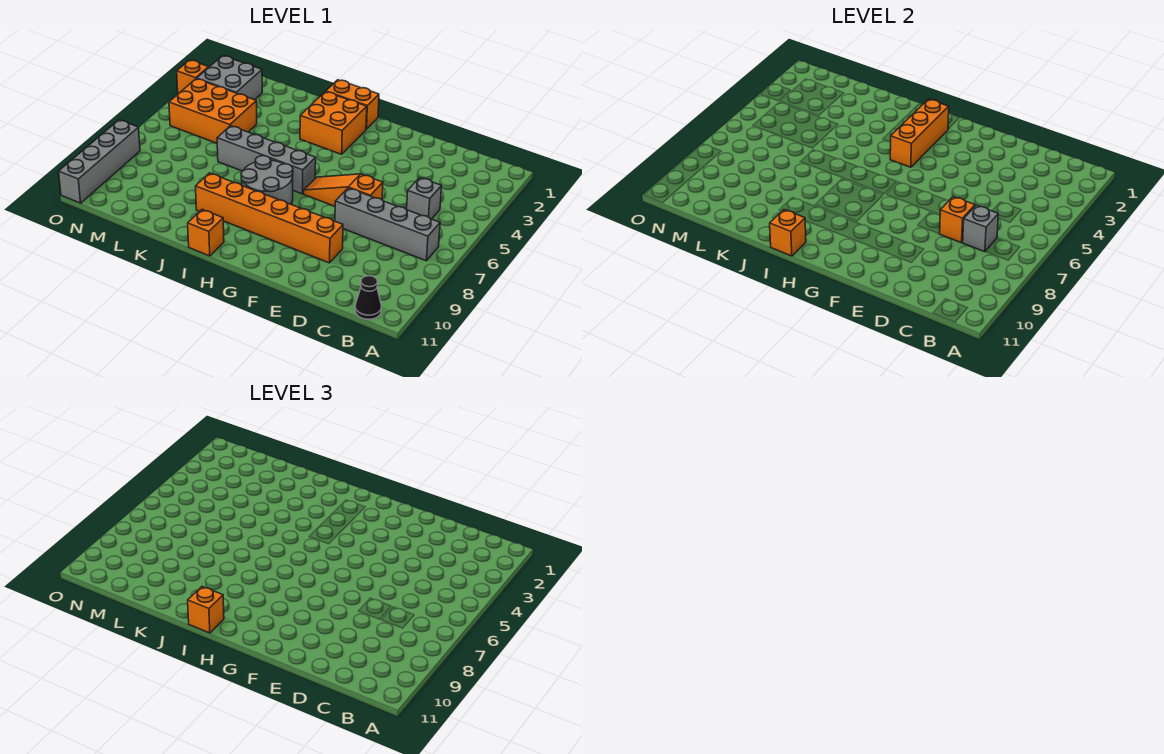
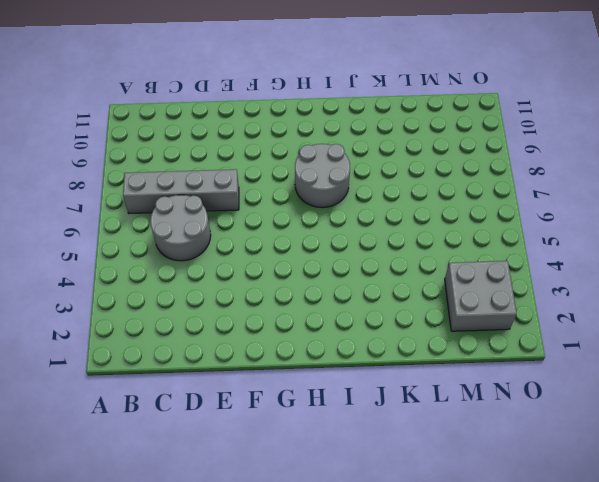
grey 2x2 round brick [150,195,211,261] -> grey 1x1 brick [407,177,442,219]
none -> black 1x1 cone [355,276,382,319]
none -> orange 1x3 slope [304,174,383,206]
none -> orange 1x6 brick [196,173,343,263]

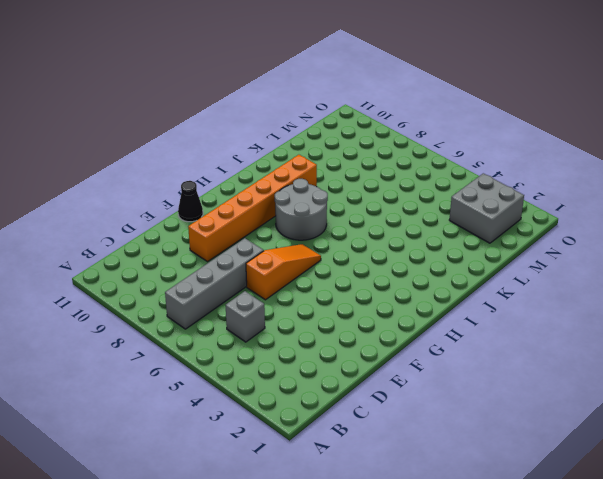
black 1x1 cone [178,181,203,222] -> black 1x1 cone moved to [355,276,382,319]
none -> orange 1x2 brick [326,80,379,129]
none -> orange 2x2 brick [300,92,367,154]
none -> grey 1x4 brick [217,126,316,194]

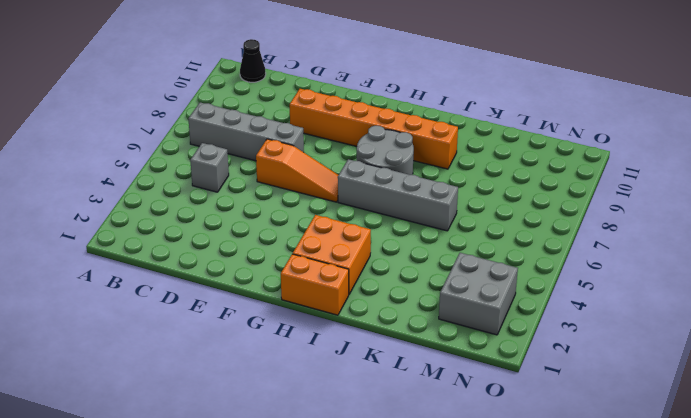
none -> orange 1x1 brick [188,210,224,256]
none -> orange 2x3 brick [169,79,257,143]
none -> orange 1x1 brick [177,60,209,94]

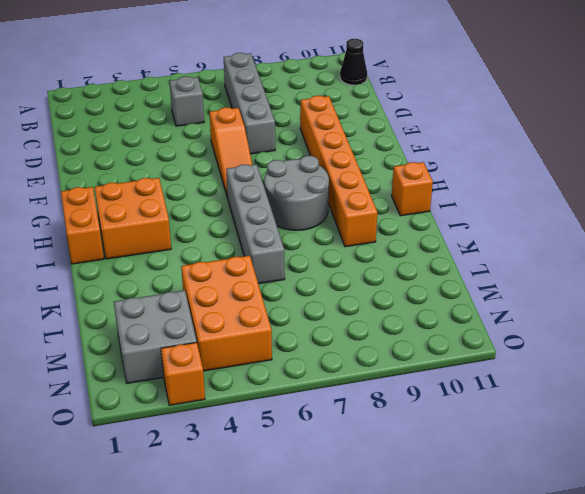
none -> grey 1x4 brick [59,120,140,203]
none -> grey 1x1 brick [963,205,998,252]
none -> orange 1x1 brick [940,197,975,243]

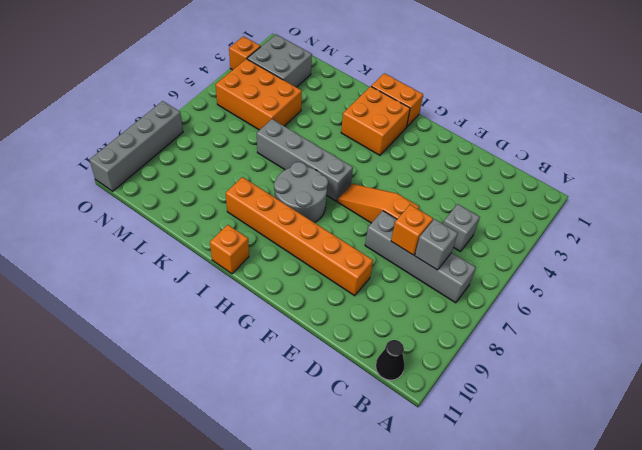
none -> orange 1x3 brick [890,99,949,167]
none -> orange 1x1 brick [770,210,806,256]
none -> orange 1x1 brick [188,587,224,633]

